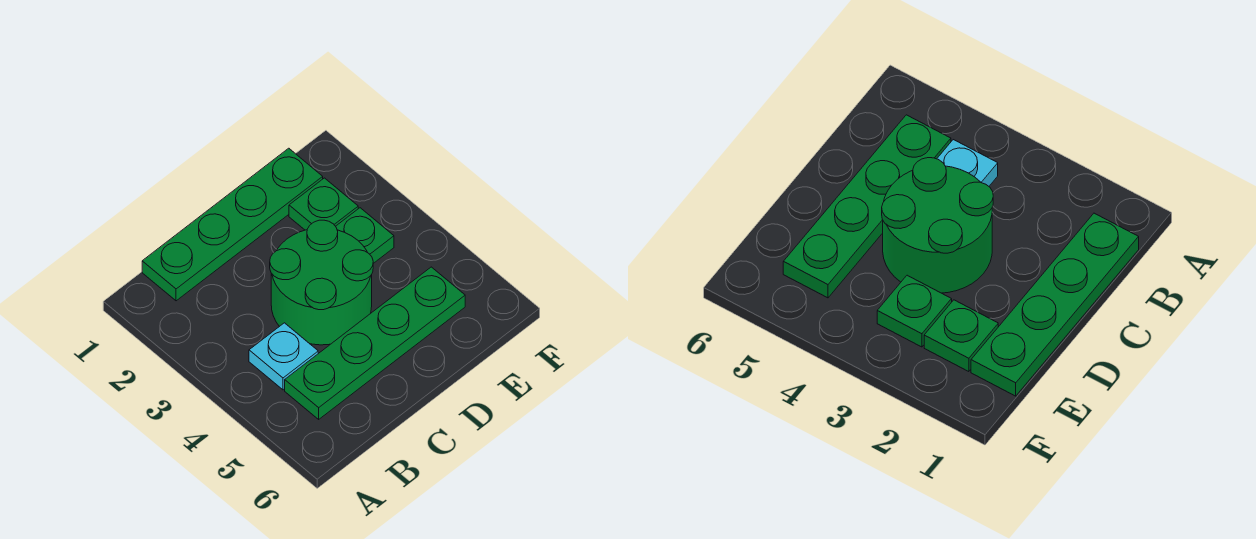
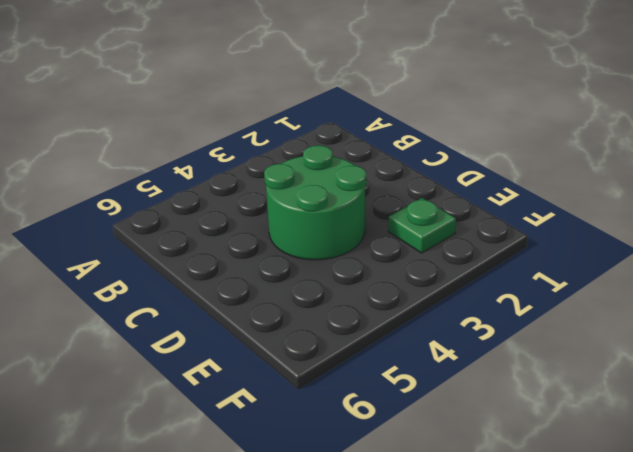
none -> green 1x4 plate [142,148,323,301]
none -> cyan 1x1 plate [249,323,318,390]

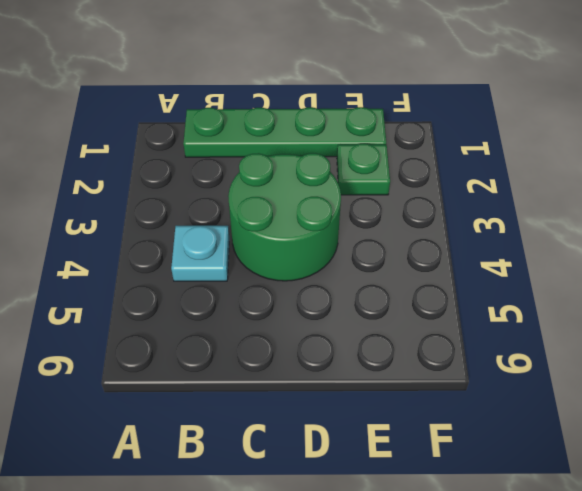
none -> green 1x4 plate [285,267,465,419]
none -> green 1x1 plate [336,208,394,263]

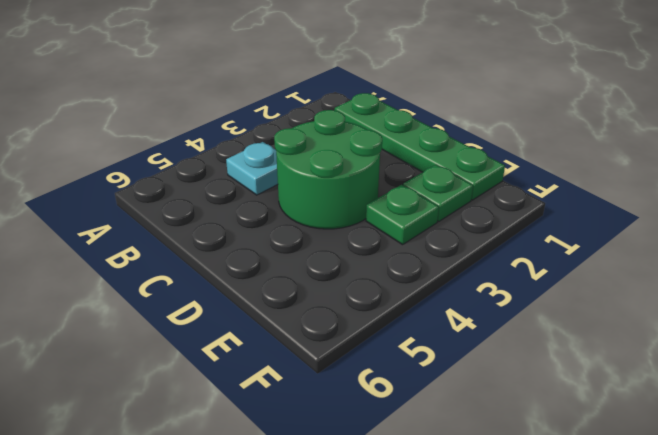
none -> green 1x4 plate [285,267,465,419]

